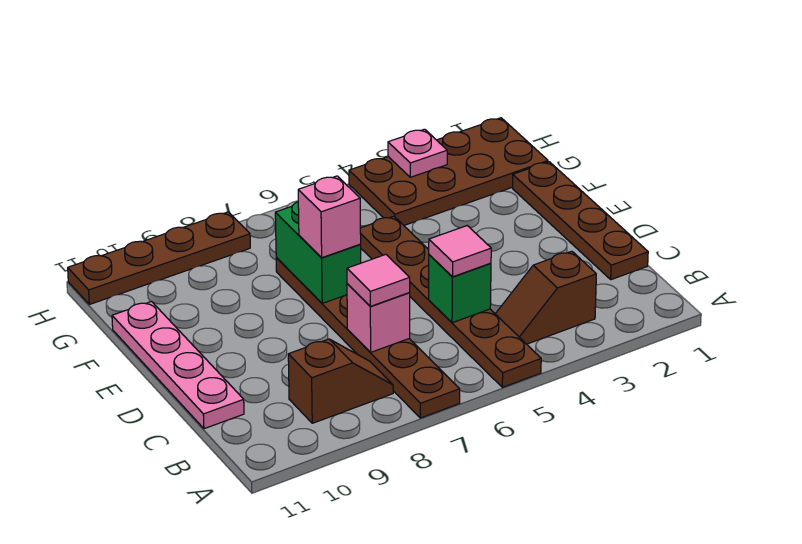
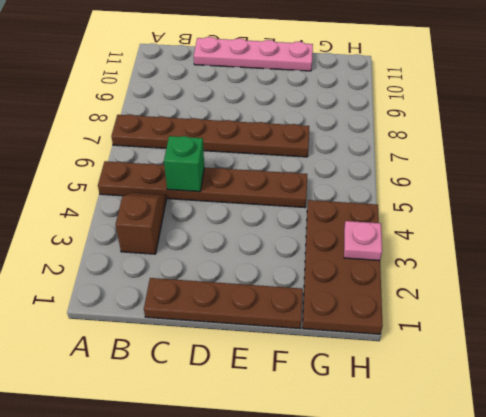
none -> brown 1x2 slope [288,339,393,423]
none -> brown 1x4 plate [68,212,250,304]
none -> pink 1x1 brick [347,284,410,352]

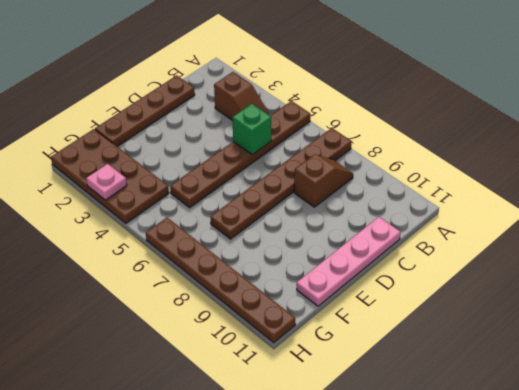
brown 1x2 slope [294,154,353,207] -> brown 1x2 slope turned to [288,339,393,423]
brown 1x6 plate [146,218,295,343] -> brown 1x4 plate [68,212,250,304]
none -> pink 1x1 brick [347,284,410,352]
none -> green 1x2 brick [275,202,361,303]
none -> pink 1x1 tile [429,226,491,277]

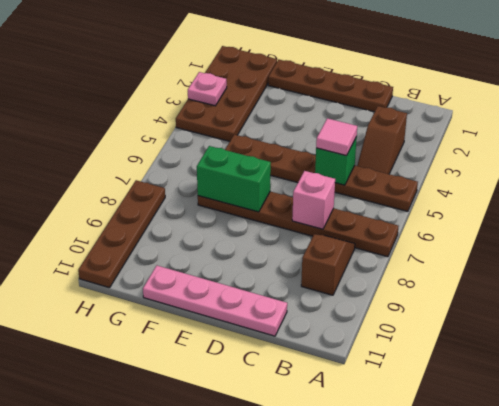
none -> pink 1x1 tile [347,255,410,306]
none -> pink 1x1 brick [298,176,361,258]

